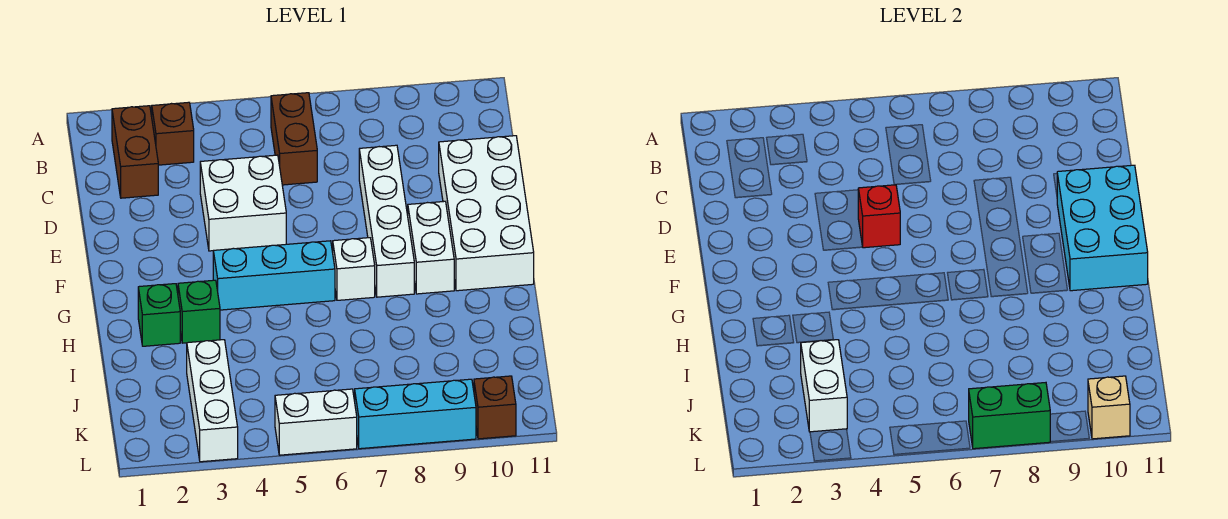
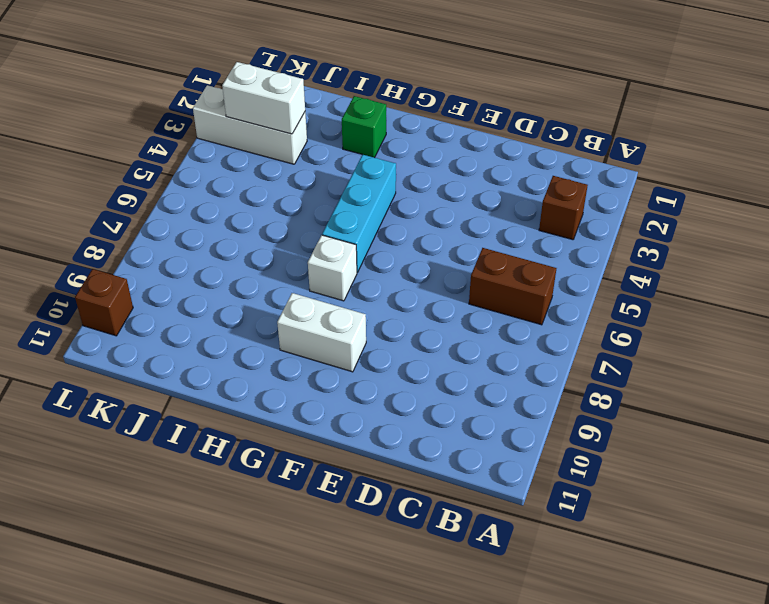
none -> brown 1x2 brick [112,106,158,198]
none -> white 2x2 brick [200,155,286,251]
none -> white 1x4 brick [359,145,414,297]

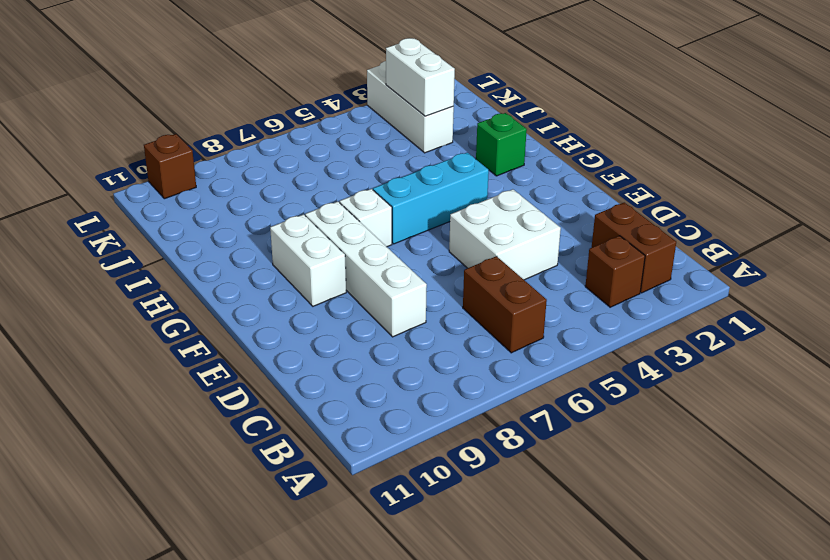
none -> white 2x4 brick [439,136,534,291]
none -> green 1x1 brick [178,280,220,343]
none -> white 1x2 brick [275,389,357,455]

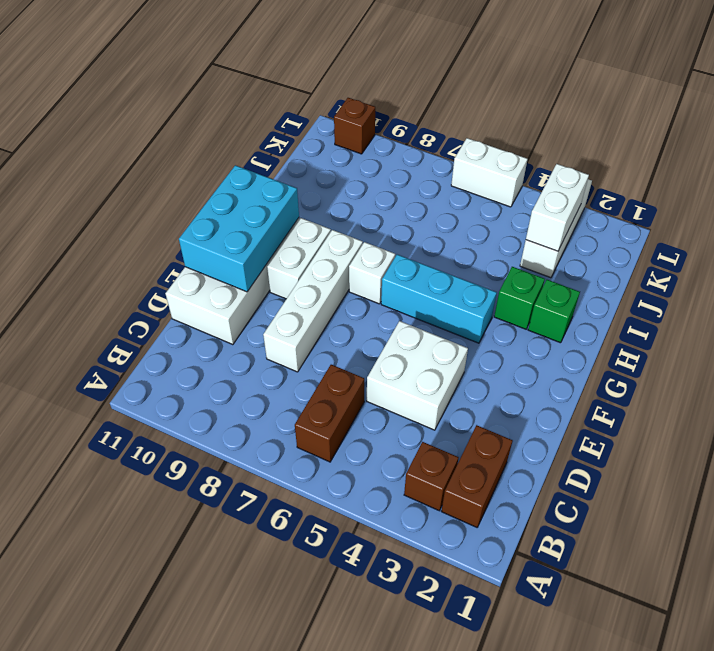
none -> cyan 1x3 brick [355,379,476,449]
none -> red 1x1 brick [858,185,900,248]
none -> green 1x2 brick [969,383,1050,449]

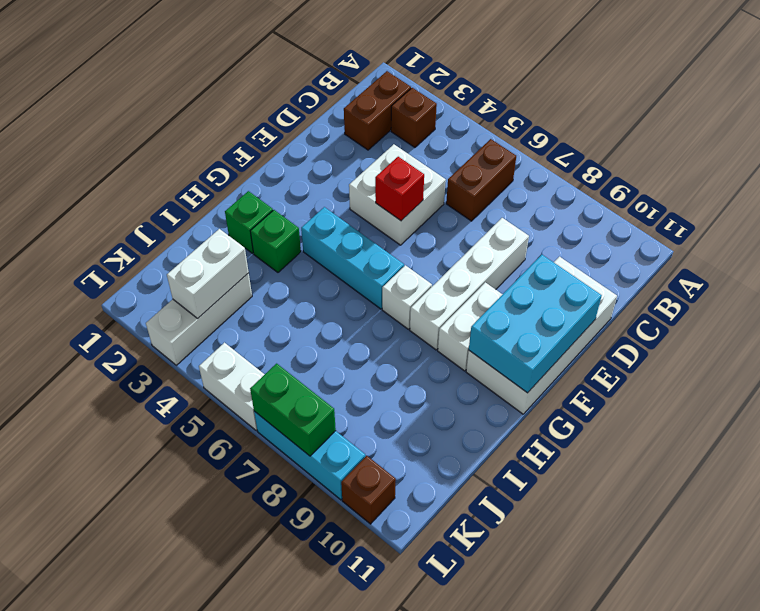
none -> tan 1x1 brick [1088,376,1130,439]

